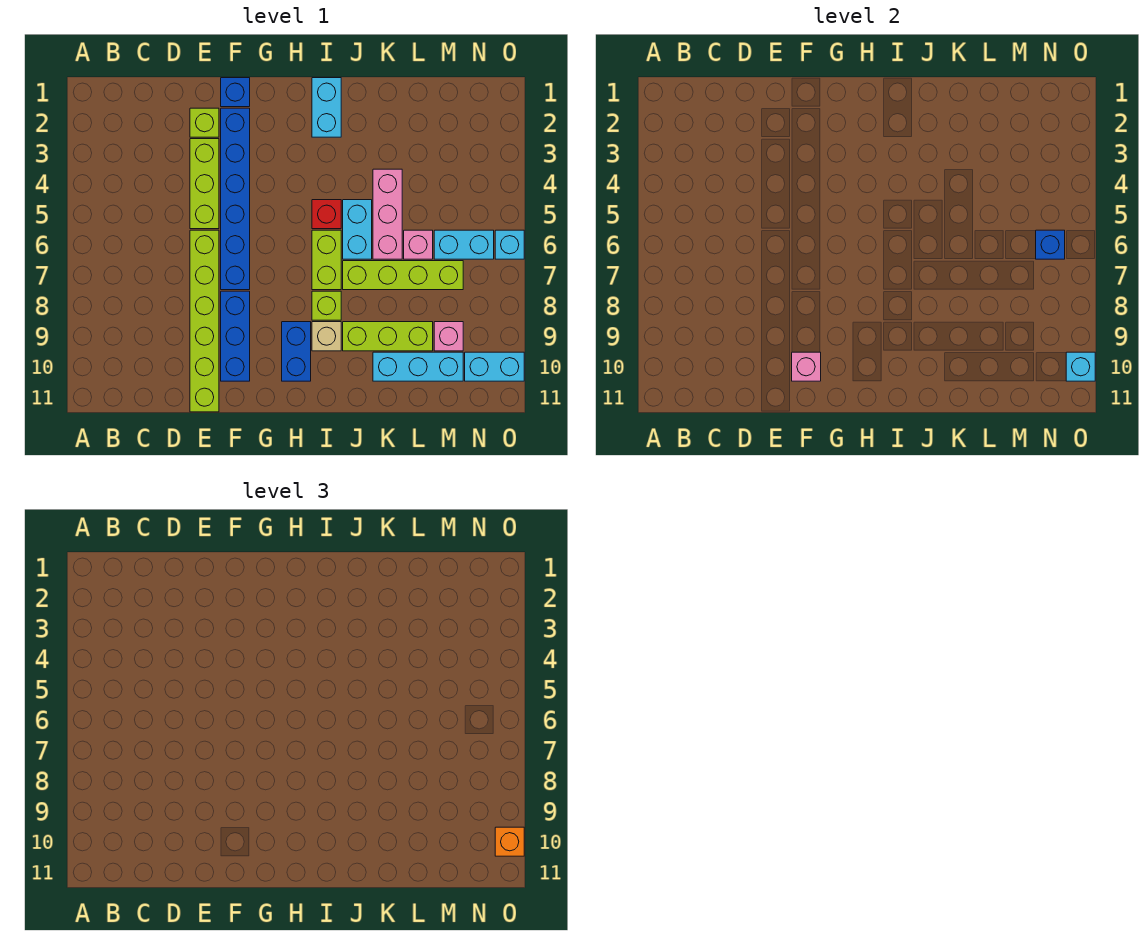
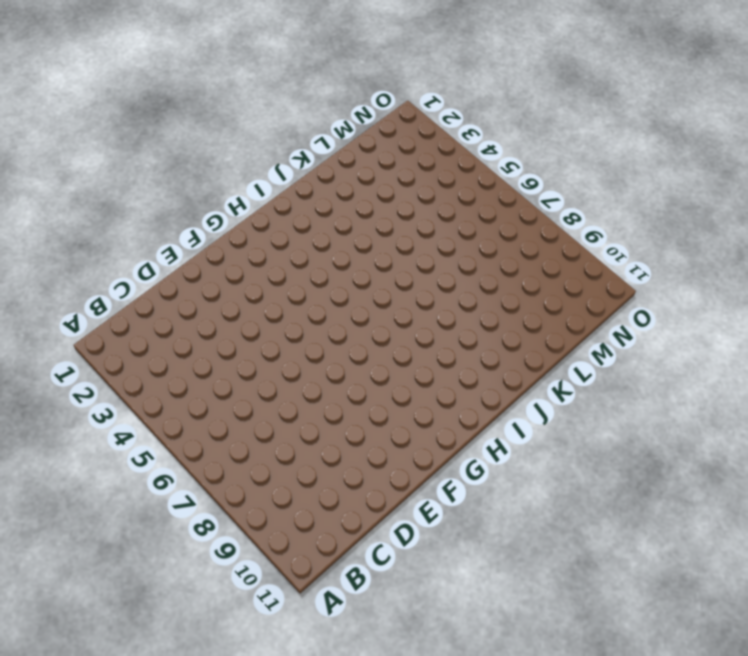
none -> lime 1x1 brick [190,108,219,137]
none -> lime 1x3 brick [190,139,219,229]
none -> lime 1x6 brick [190,230,219,412]

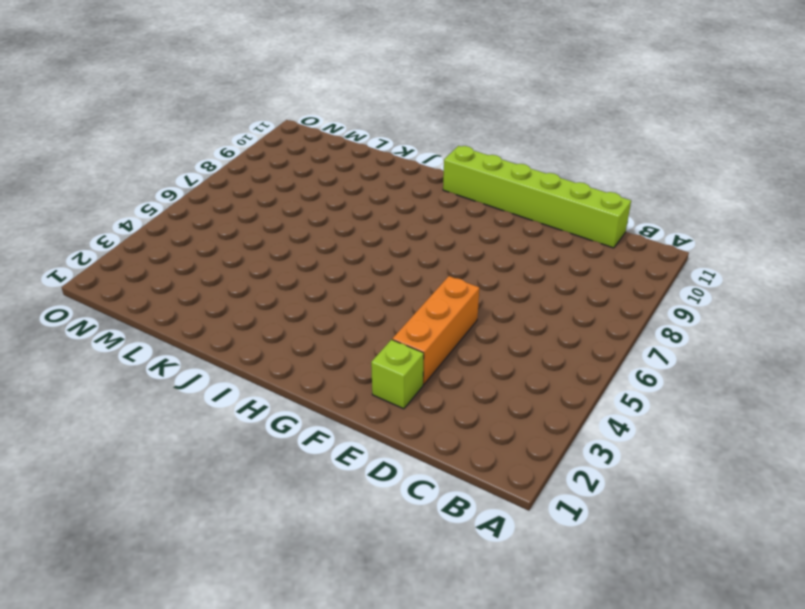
lime 1x6 brick [443,146,631,248] -> lime 1x6 brick turned to [190,230,219,412]
orange 1x3 brick [392,276,479,385] -> lime 1x3 brick [190,139,219,229]
none -> blue 1x1 brick [221,78,250,107]
none -> blue 1x6 brick [221,108,250,290]
none -> blue 1x3 brick [221,291,250,381]

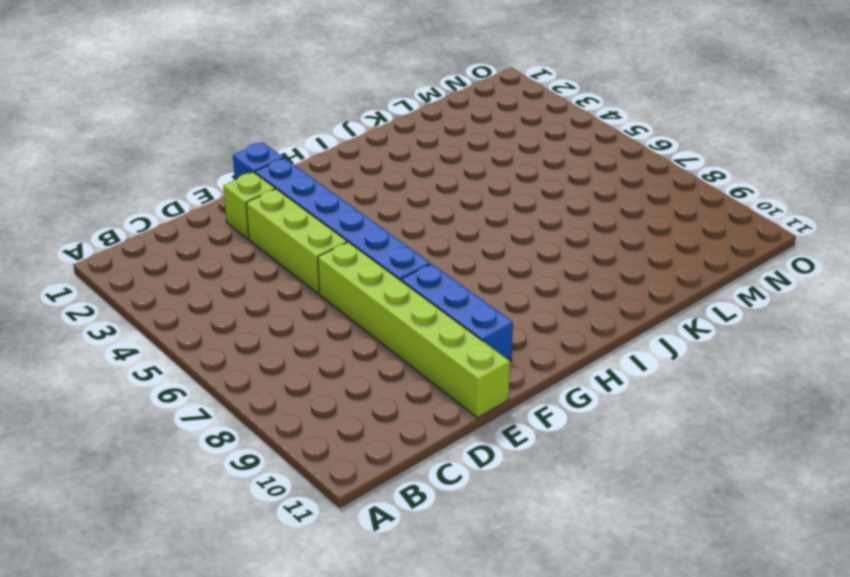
none -> blue 1x2 brick [282,322,311,381]
none -> cyan 1x2 brick [312,78,341,137]
none -> red 1x1 brick [312,200,341,229]

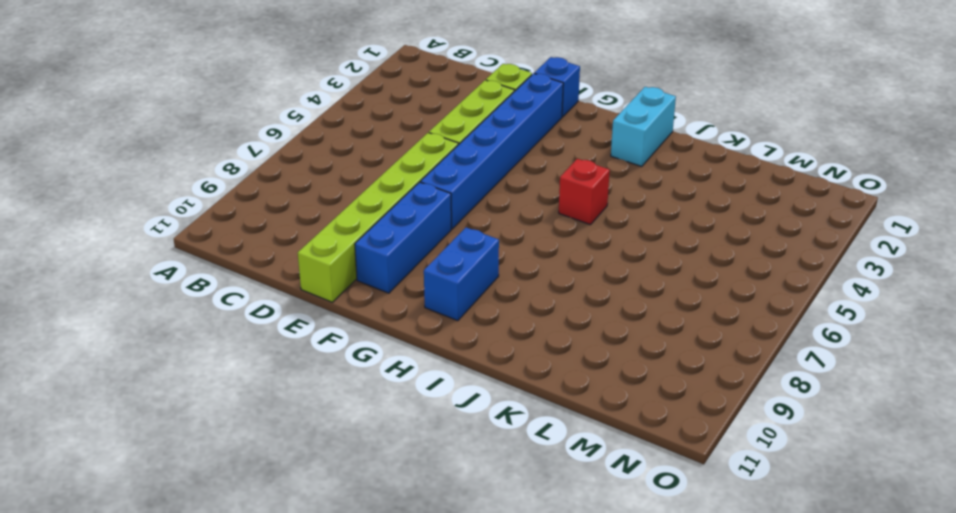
none -> lime 1x2 brick [312,230,341,290]
none -> lime 1x1 brick [312,291,341,320]
none -> tan 1x1 brick [312,322,341,351]

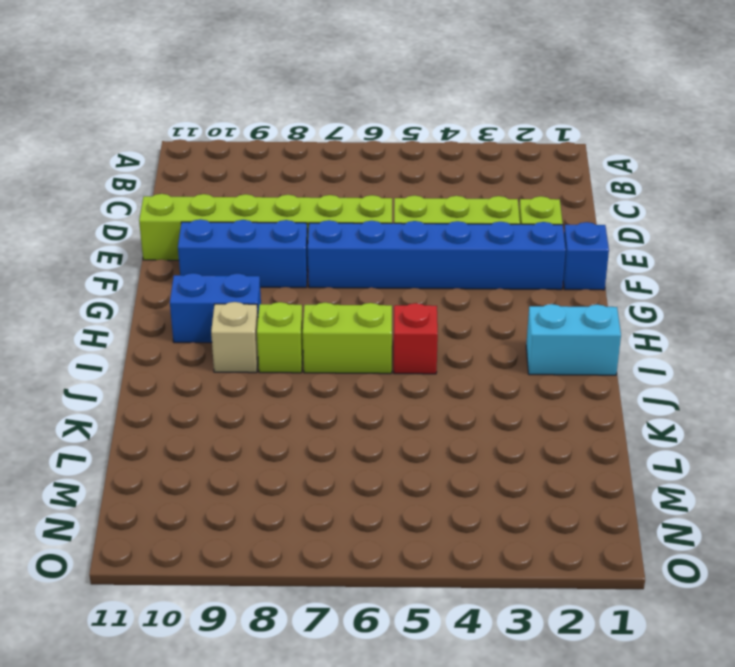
none -> cyan 1x2 brick [343,200,372,259]
none -> lime 1x4 brick [343,261,463,290]
none -> lime 1x3 brick [343,322,433,351]

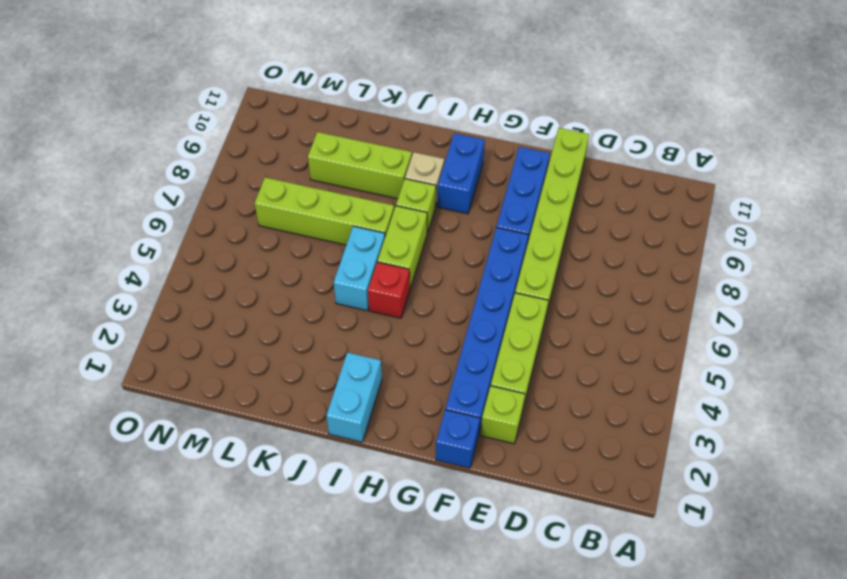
none -> pink 1x3 brick [373,169,402,259]
none -> cyan 1x3 brick [373,352,463,381]
none -> pink 1x1 brick [404,230,433,259]

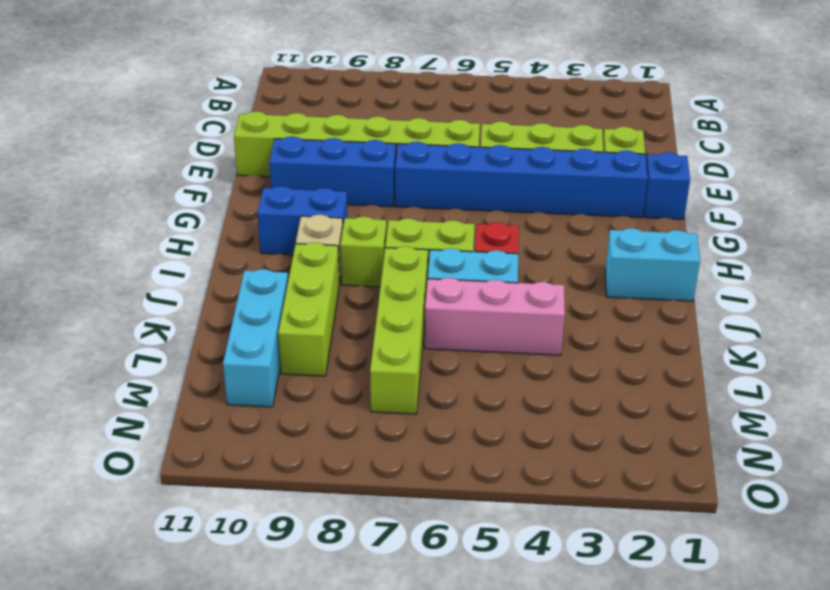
none -> pink 1x1 brick [404,230,433,259]
none -> cyan 1x2 brick [434,230,494,259]
none -> pink 1x1 brick [434,322,463,351]

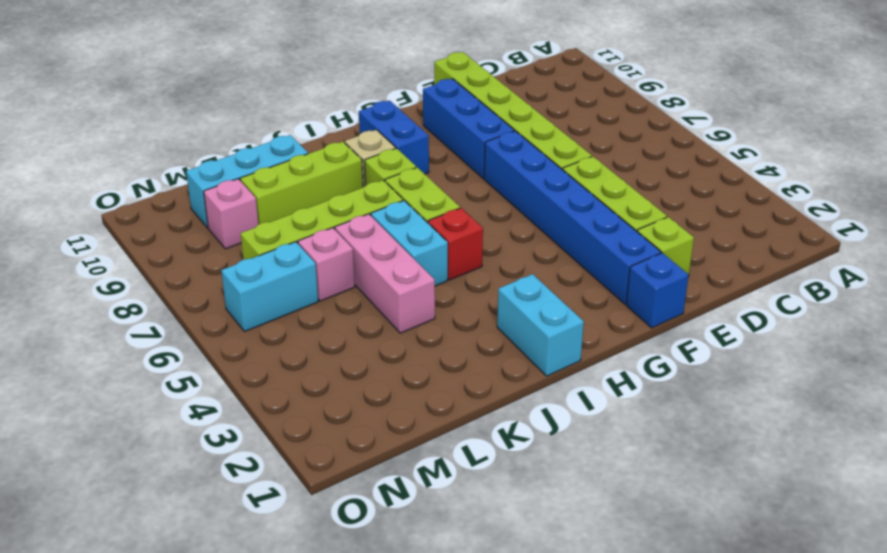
none -> cyan 1x2 brick [465,352,524,381]
none -> cyan 1x1 brick [495,230,524,259]
none -> pink 1x1 brick [792,352,821,381]

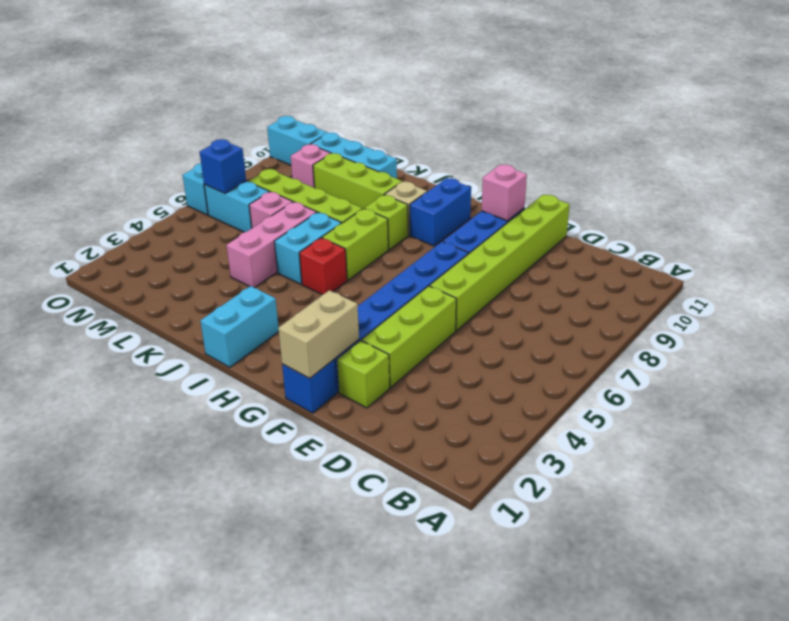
tan 1x2 brick [278,290,359,378] -> none
none -> cyan 1x1 brick [1066,352,1095,381]
none -> orange 1x1 brick [495,827,524,856]

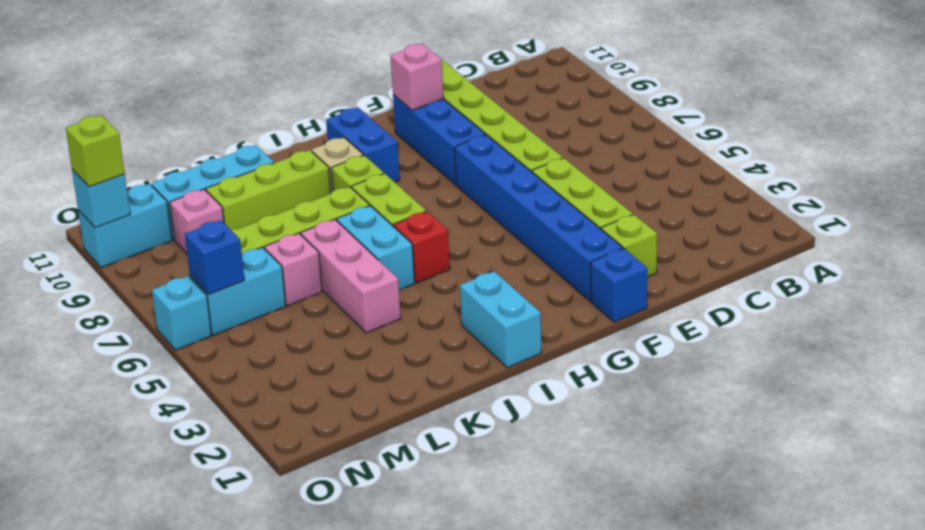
lime 1x1 brick [66,115,125,187] -> orange 1x1 brick [495,827,524,856]

